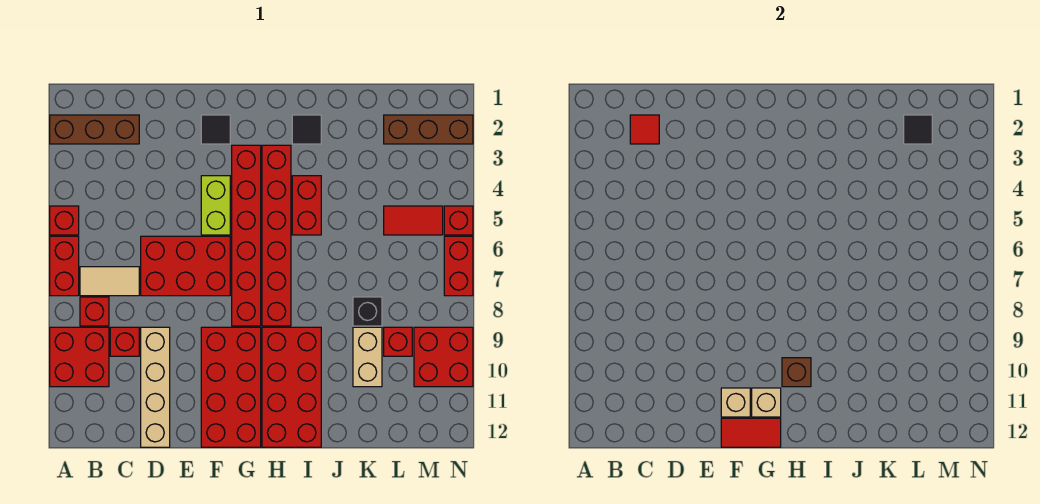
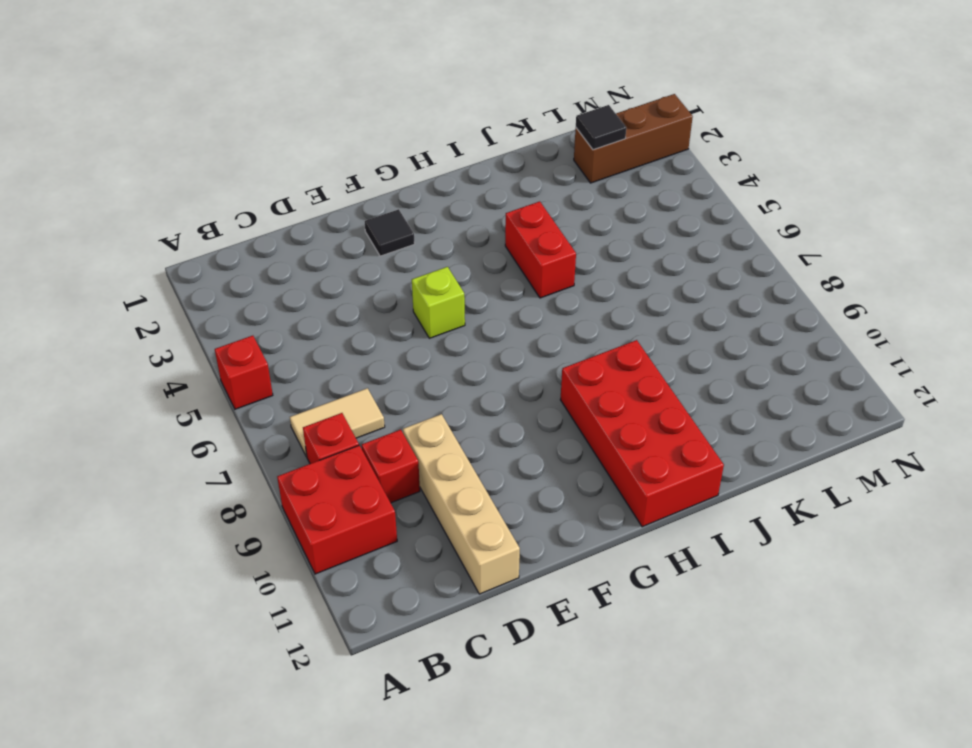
lime 1x1 brick [412,267,465,338] -> lime 1x2 brick [201,176,230,235]
none -> brown 1x3 brick [50,115,139,144]
none -> red 1x2 brick [50,236,79,296]
none -> red 2x3 brick [141,236,230,296]
none -> red 2x4 brick [201,327,261,447]

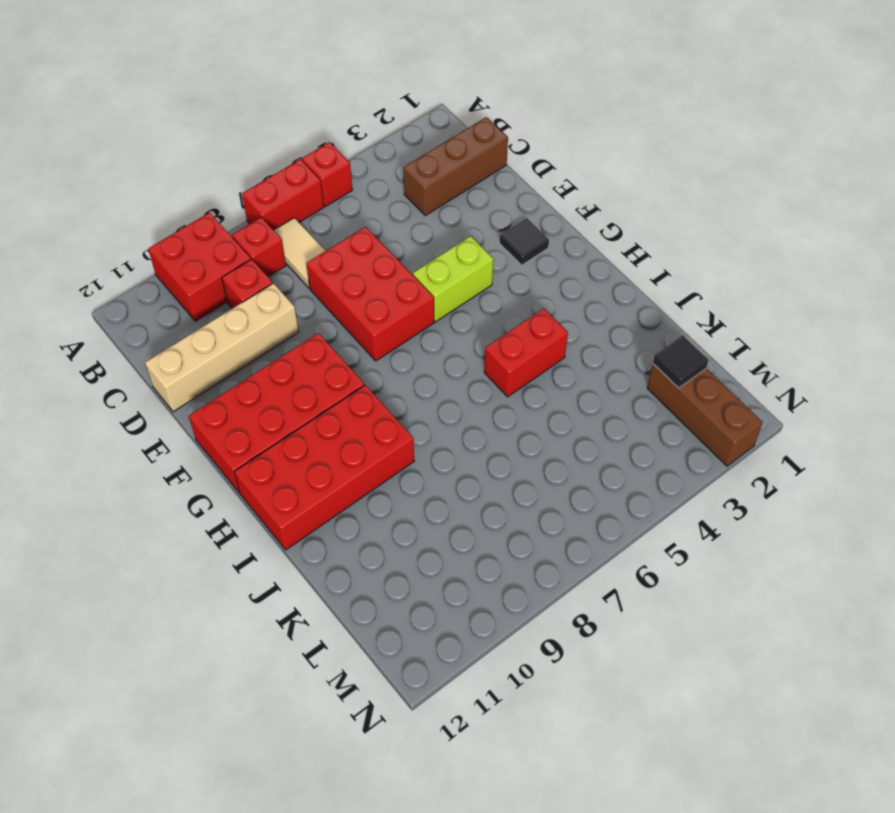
brown 1x3 brick [403,117,508,215] -> brown 1x3 brick turned to [50,115,139,144]
none -> red 1x6 brick [232,145,261,326]
none -> red 1x6 brick [262,145,291,326]
none -> black 1x1 tile [292,115,321,144]
none -> black 1x1 brick [353,297,382,326]

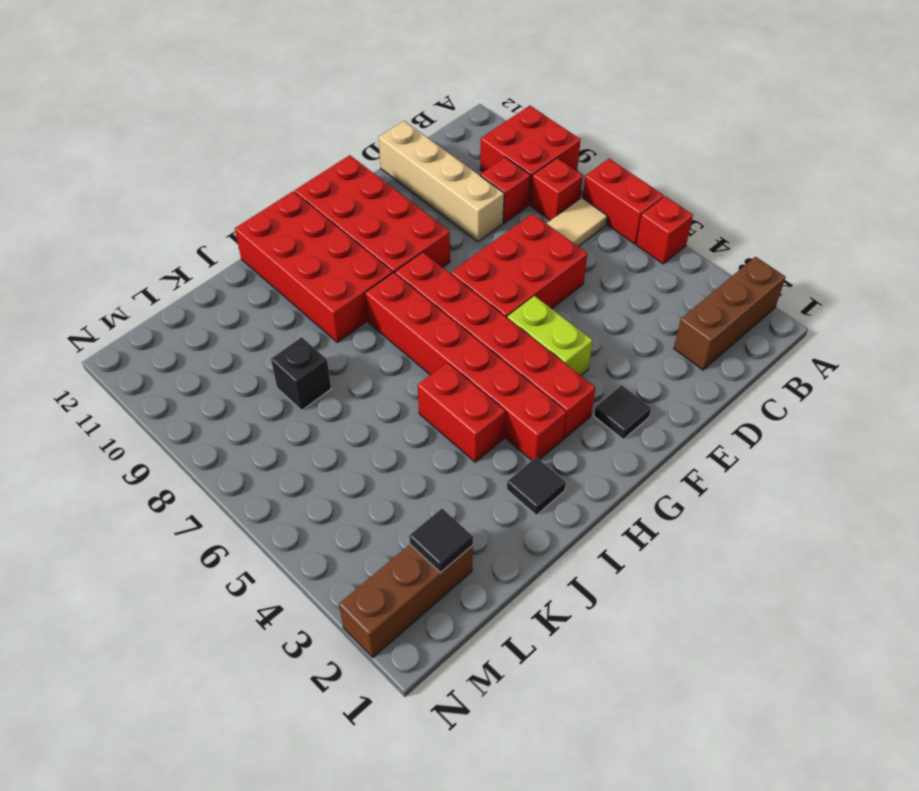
none -> tan 1x2 brick [353,327,382,387]
none -> red 1x2 tile [384,206,443,235]
none -> red 1x1 brick [384,327,412,356]
none -> red 2x2 brick [414,327,473,387]

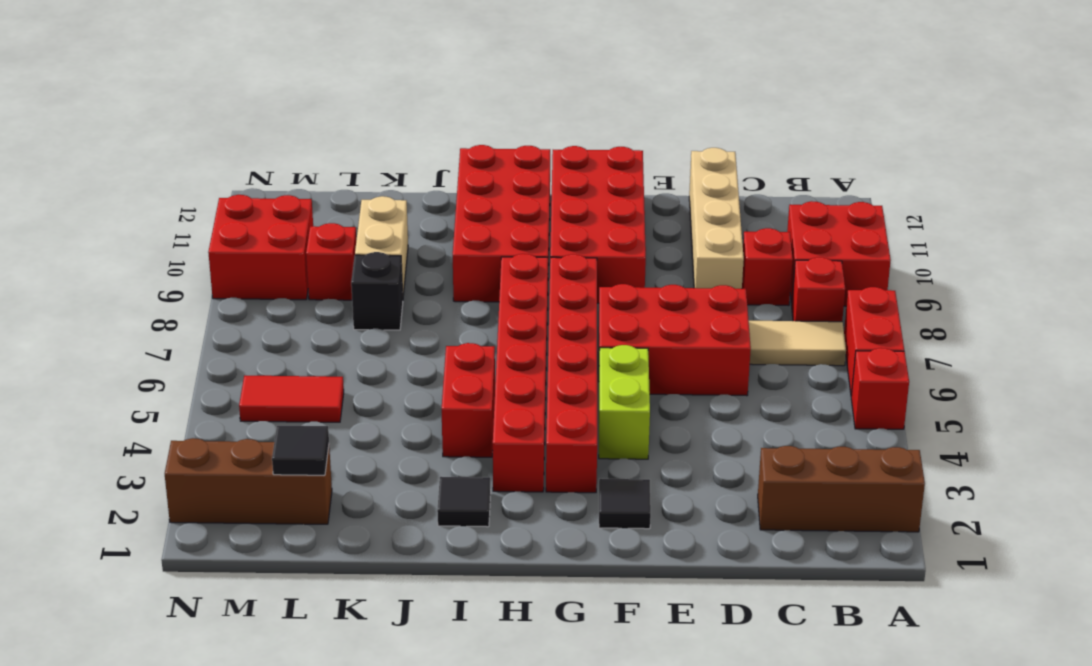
none -> red 1x1 brick [444,206,473,235]
none -> red 1x2 brick [444,236,473,296]
none -> red 1x1 tile [630,115,659,144]
none -> tan 1x1 brick [721,388,750,417]

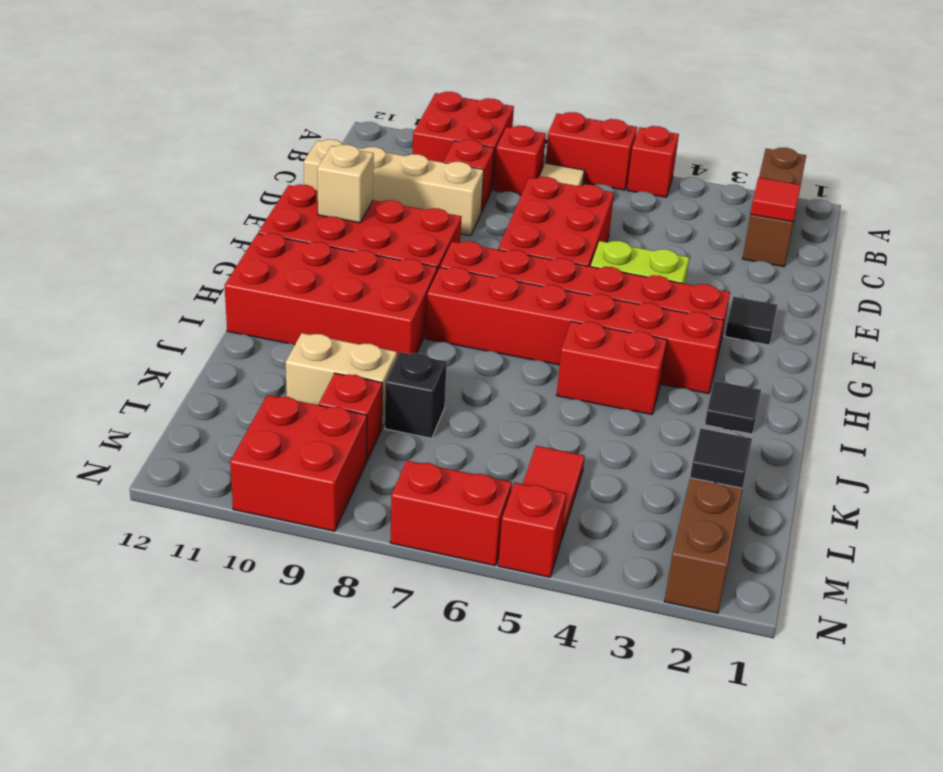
none -> red 1x2 tile [721,418,781,447]
none -> tan 1x1 brick [752,388,781,417]
none -> brown 1x1 brick [782,358,811,387]

